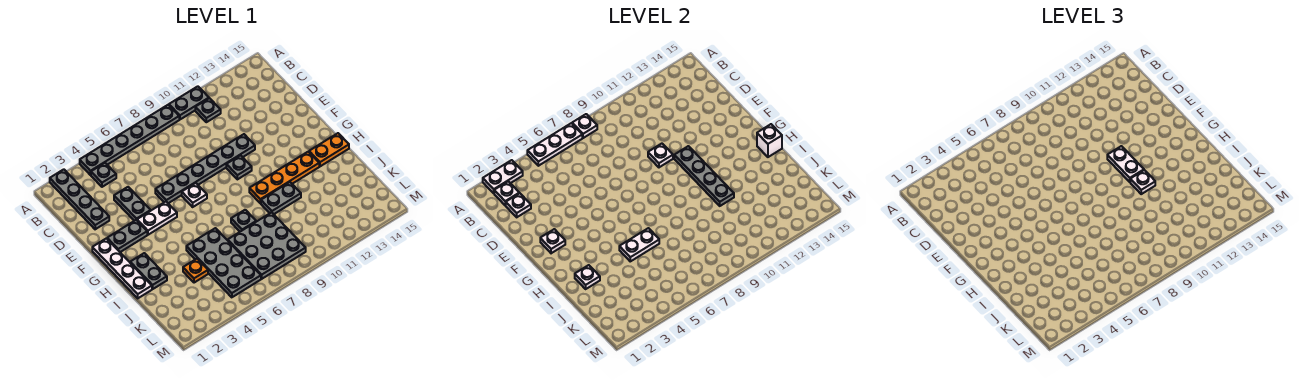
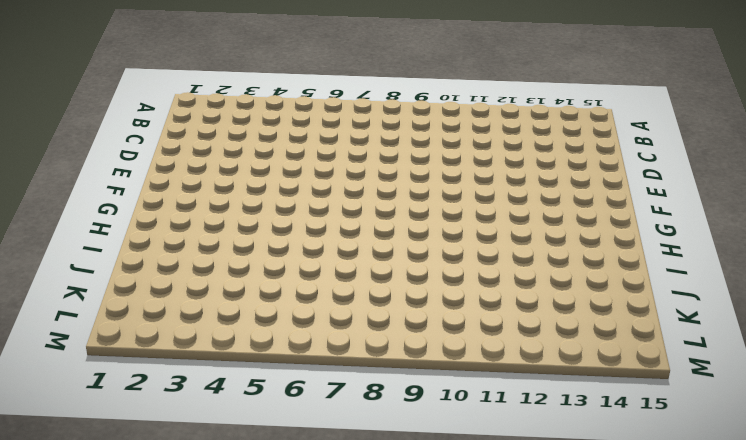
none -> grey 1x4 plate [50,169,109,229]
none -> grey 1x6 plate [80,105,179,175]
none -> grey 1x2 plate [169,86,209,119]
none -> grey 1x1 plate [91,163,116,187]

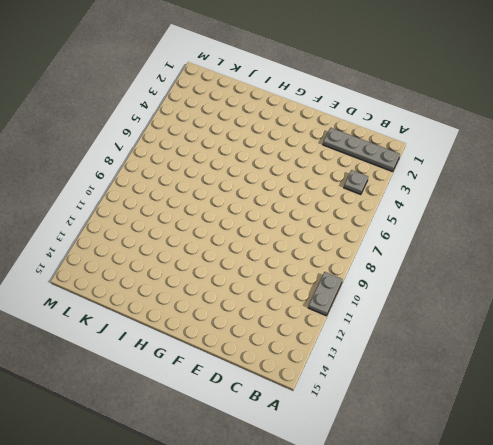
none -> grey 1x6 plate [80,105,179,175]
none -> grey 1x1 plate [195,98,221,122]
none -> grey 1x2 plate [114,187,151,221]
none -> grey 1x6 plate [155,134,255,203]

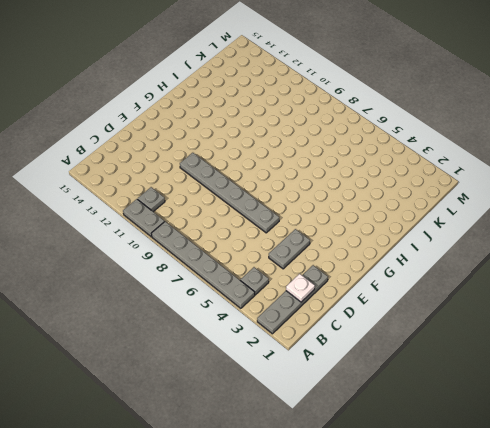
none -> white 1x4 plate [92,238,152,298]
none -> grey 1x2 plate [107,220,147,252]
none -> white 1x2 plate [137,202,177,235]
none -> white 1x1 plate [182,183,207,207]

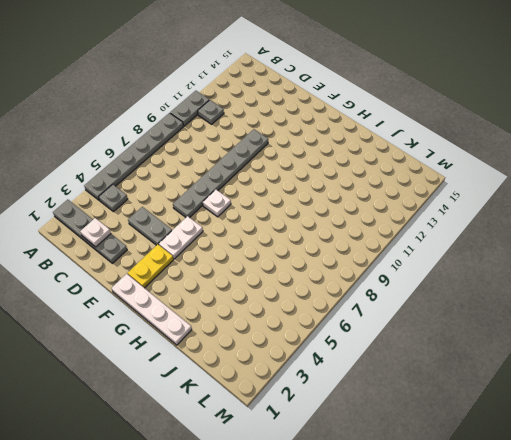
yellow 1x2 plate [128,244,174,288] -> grey 1x2 plate [107,220,147,252]
none -> grey 1x1 plate [226,155,252,179]
none -> grey 1x2 plate [130,253,167,289]
none -> orange 1x4 plate [249,152,319,203]
none -> orange 1x2 plate [309,133,349,166]

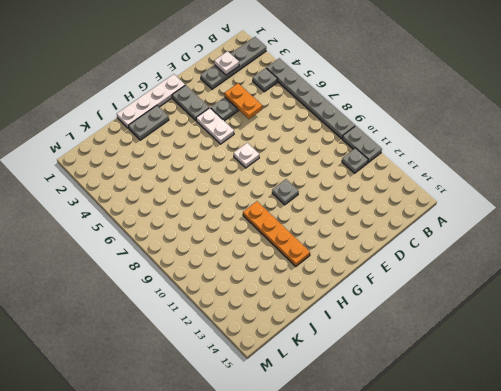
orange 1x2 plate [225,83,262,119] -> orange 1x2 plate moved to [309,133,349,166]
none -> grey 1x6 plate [155,134,255,203]
none -> grey 2x4 plate [186,228,261,297]
none -> grey 1x1 plate [231,210,256,232]
none -> grey 1x2 plate [261,182,301,214]

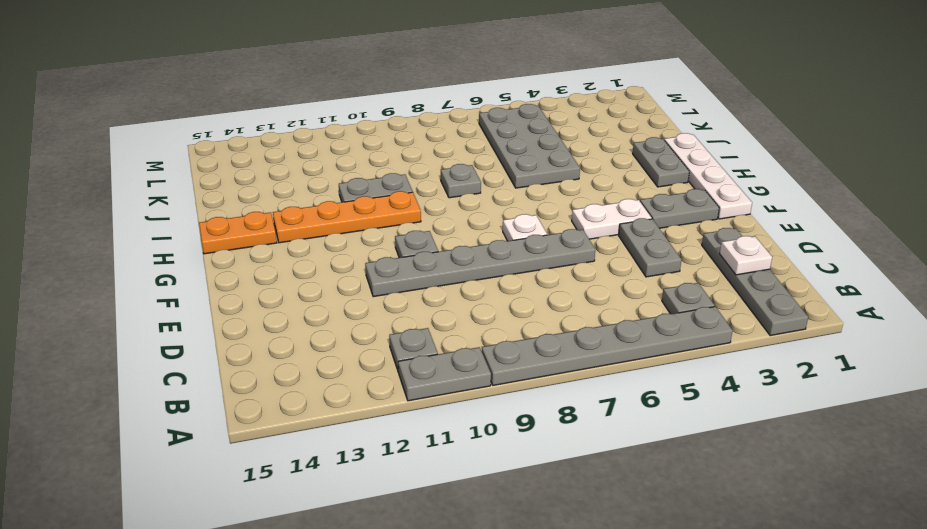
none -> orange 1x1 plate [183,259,208,283]
none -> grey 3x3 plate [228,212,306,279]
none -> white 1x2 plate [483,160,523,193]
none -> white 1x3 plate [527,123,582,166]

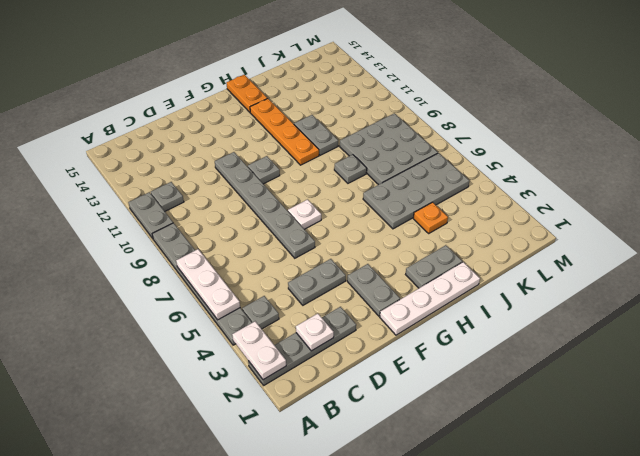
none -> white 1x2 plate [137,202,177,235]
none -> white 1x1 plate [572,114,597,138]
none -> white 1x1 plate [494,181,519,205]
none -> white 1x1 plate [648,144,673,167]

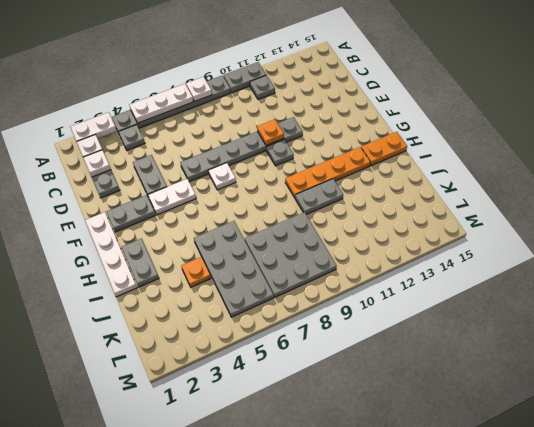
orange 1x1 plate [257,119,284,146] -> white 1x1 plate [648,144,673,167]
none -> grey 1x1 plate [231,210,256,232]
none -> white 1x1 plate [540,229,565,253]
none -> grey 1x4 plate [674,146,734,206]
none -> white 1x1 brick [757,124,782,157]

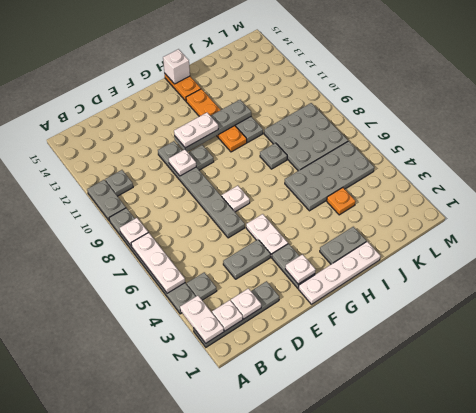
none -> white 1x1 plate [575,265,600,289]
none -> white 1x2 plate [619,228,659,261]
none -> white 1x1 plate [1130,170,1155,194]

